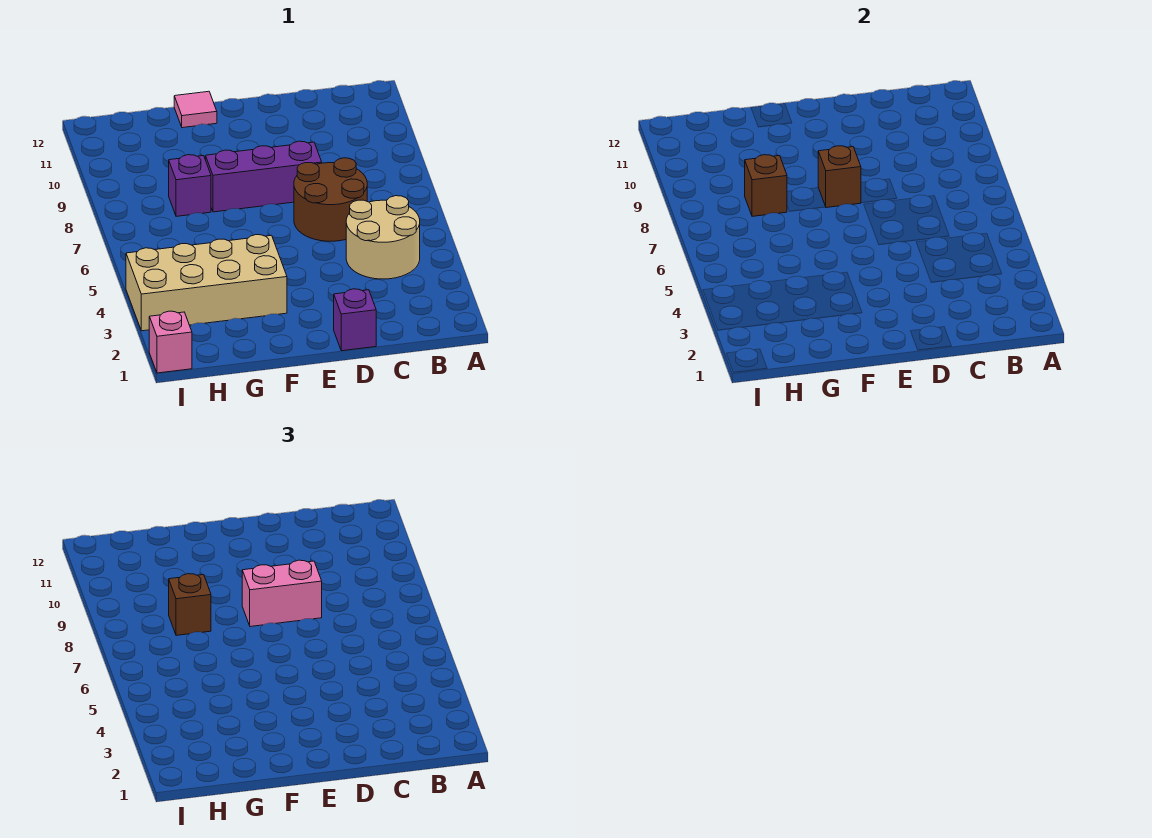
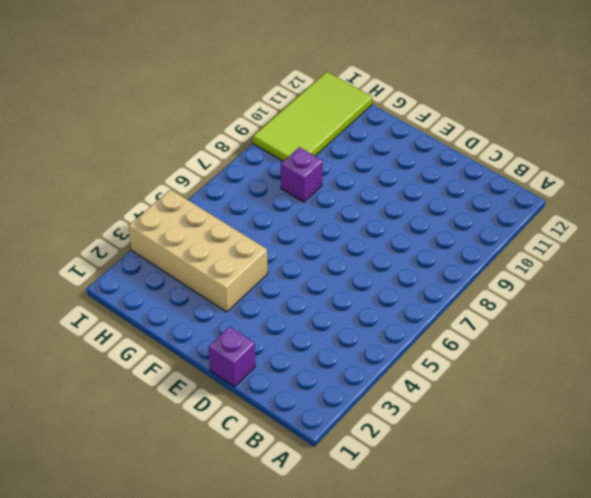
lime 2x4 tile [253,72,372,161] -> none
none -> tan 2x2 round brick [346,196,420,279]
none -> brown 2x2 round brick [294,158,367,241]
none -> purple 1x3 brick [206,141,322,212]

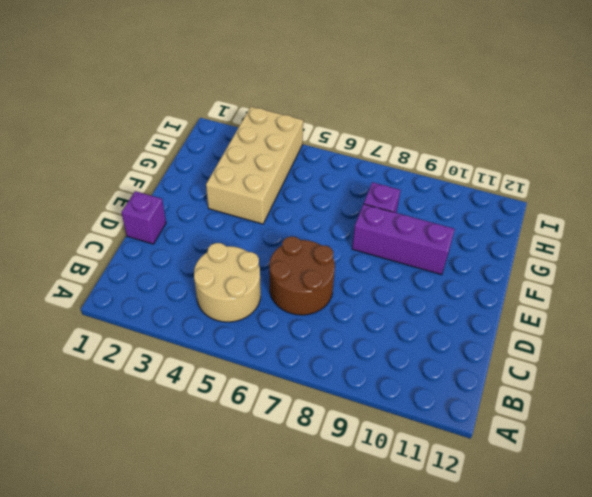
purple 1x3 brick [352,204,455,275] -> purple 1x3 brick turned to [206,141,322,212]
none -> pink 1x1 tile [174,91,217,128]
none -> pink 1x1 brick [149,311,192,373]
none -> brown 1x1 brick [818,146,861,208]

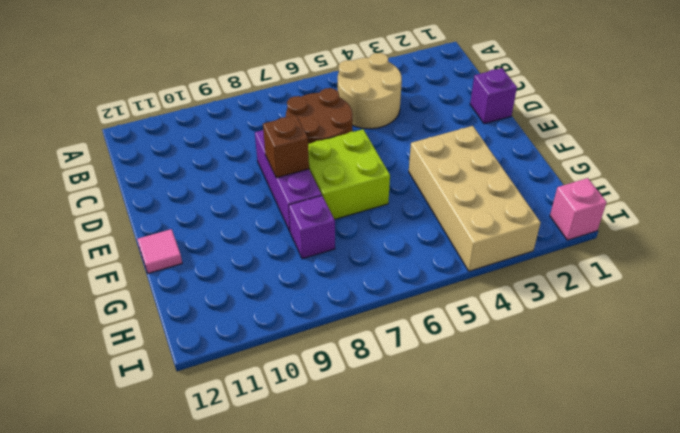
lime 2x2 brick [308,129,390,219] -> none
none -> brown 1x1 brick [745,155,787,216]
none -> pink 1x2 brick [242,560,322,627]
none -> brown 1x1 brick [169,574,211,635]

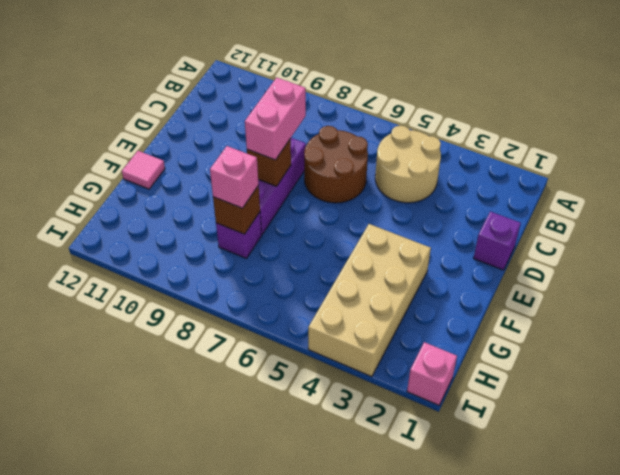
pink 1x1 brick [210,146,259,208] -> brown 1x1 brick [169,574,211,635]

